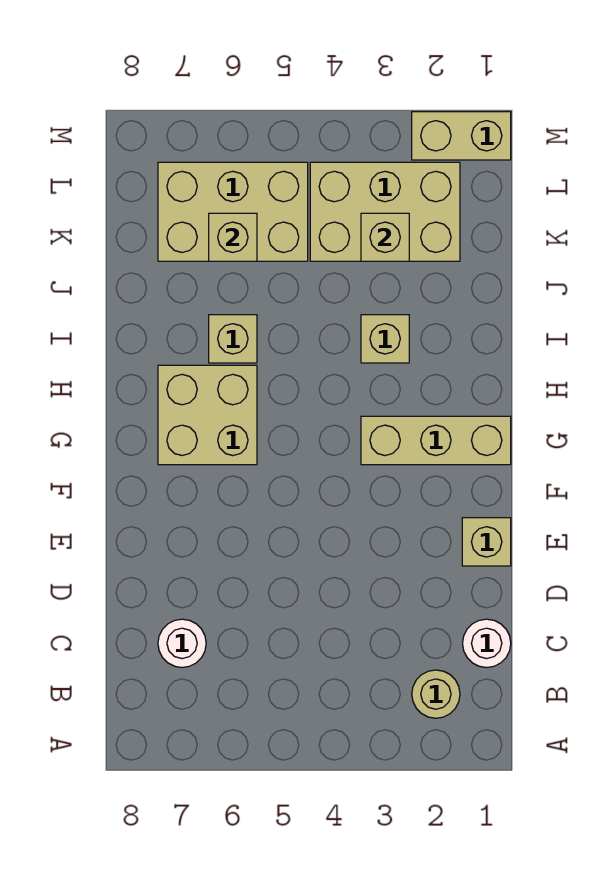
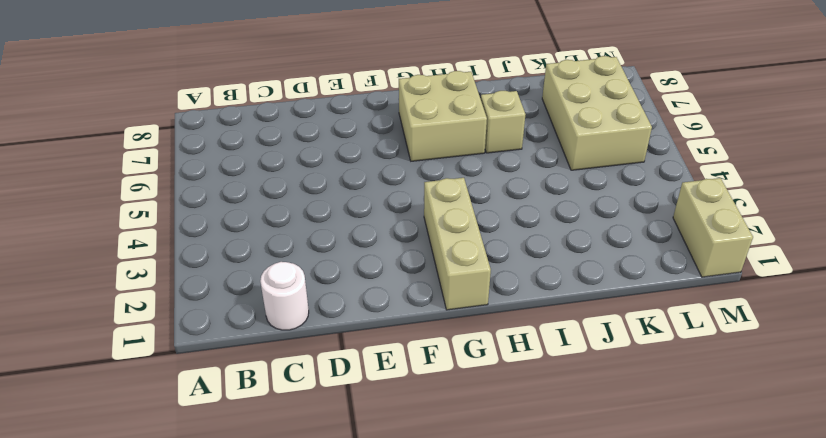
none -> tan 1x1 round brick [412,670,460,718]
none -> white 1x1 round brick [158,619,206,668]
none -> tan 1x1 brick [462,518,511,566]

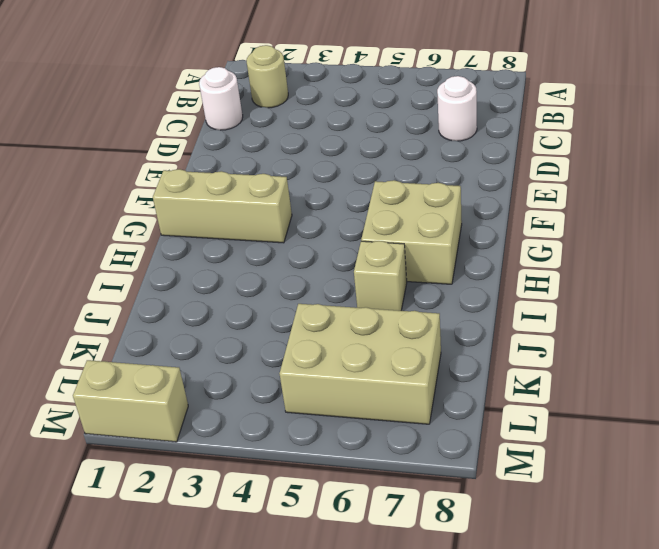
none -> tan 1x1 brick [462,518,511,566]
none -> tan 1x1 brick [361,315,409,363]
none -> tan 2x3 brick [310,162,460,261]

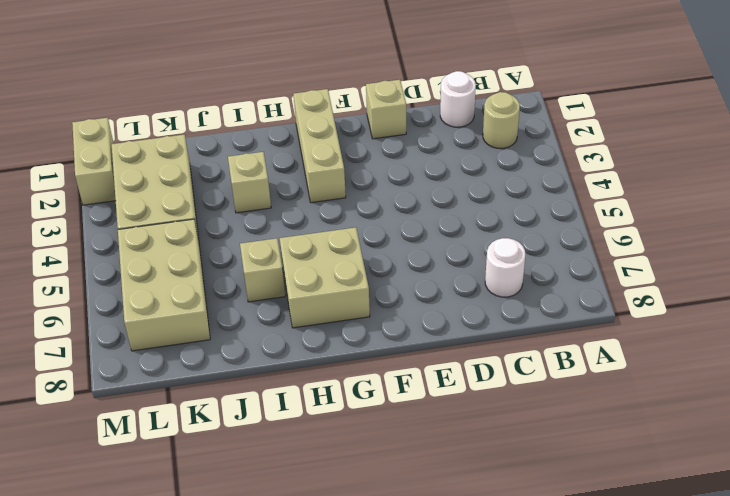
none -> tan 1x1 brick [361,213,409,261]
none -> tan 1x1 brick [209,213,257,261]

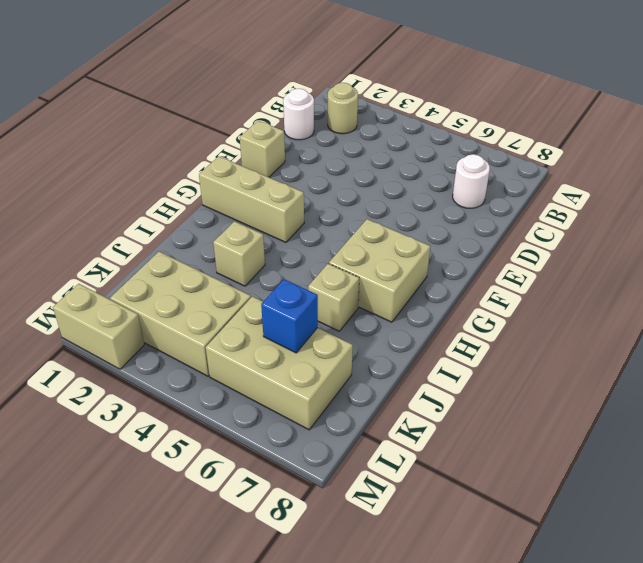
blue 1x1 brick [261,279,318,353] -> tan 1x1 brick [209,213,257,261]
none -> tan 1x1 brick [361,213,409,261]

